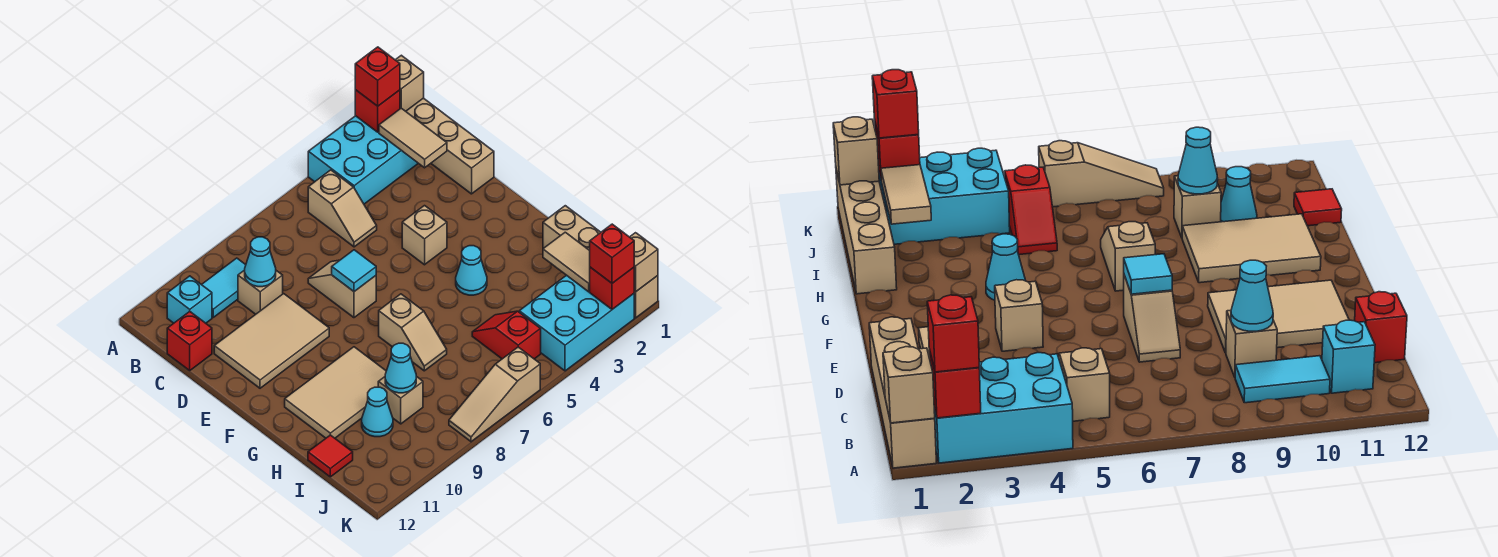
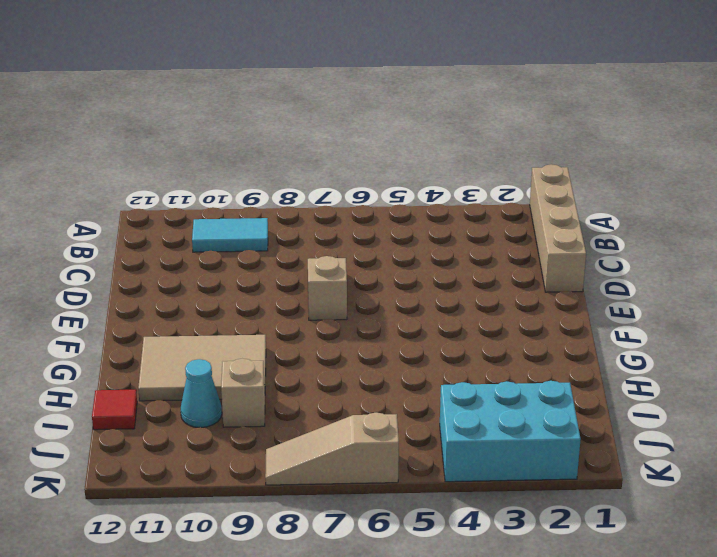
none -> cyan 2x3 brick [308,116,418,204]
none -> tan 1x2 slope [308,170,377,247]
none -> cyan 1x1 brick [167,276,212,323]
none -> tan 1x1 brick [238,270,283,314]

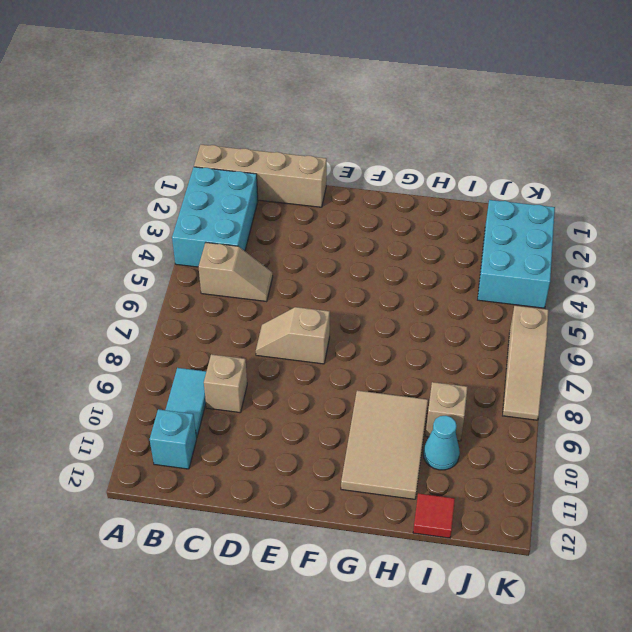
none -> red 1x1 brick [167,312,212,370]
none -> tan 2x3 tile [214,294,329,388]
none -> tan 1x1 brick [402,206,447,265]
none -> cyan 1x1 cone [456,246,487,295]

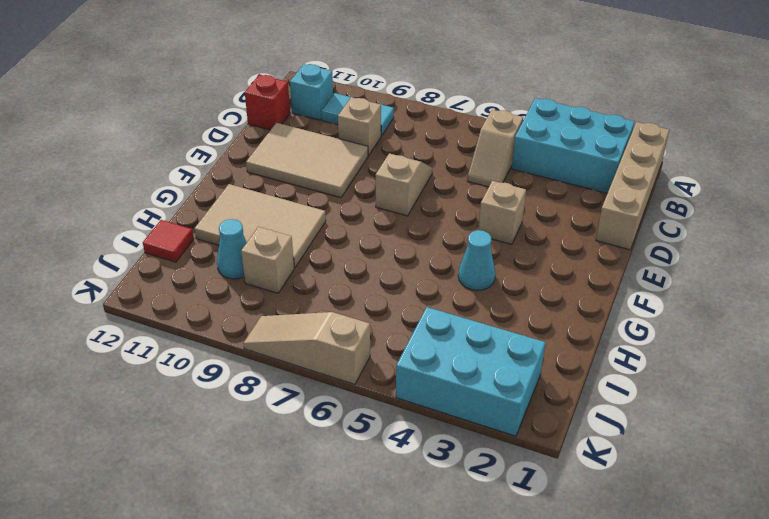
none -> tan 1x2 slope [379,294,447,371]
none -> tan 1x4 brick [543,206,658,318]
none -> red 1x2 slope [472,311,541,359]
none -> tan 1x1 brick [396,55,424,111]

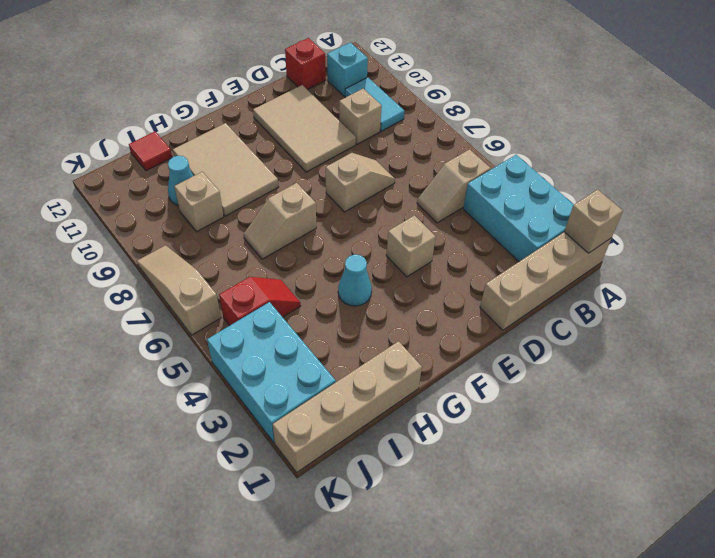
none -> red 1x1 brick [355,90,400,132]
none -> tan 1x2 tile [379,108,447,168]
none -> cyan 1x1 cone [245,237,276,287]
none -> cyan 1x1 tile [331,250,376,292]

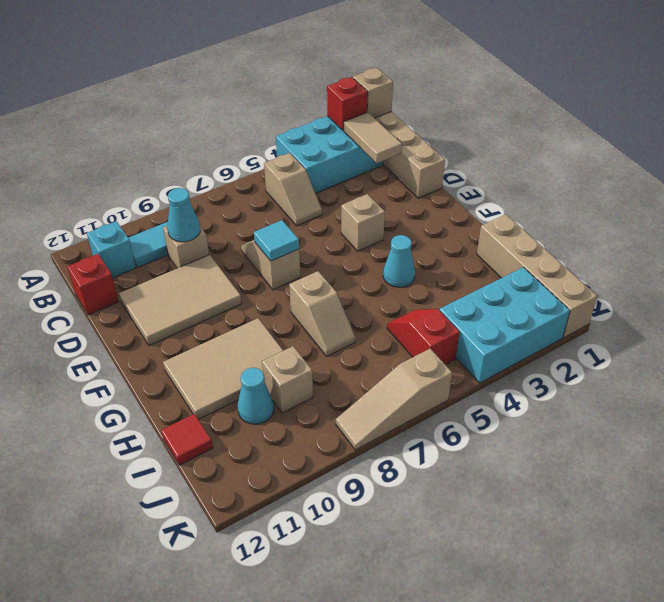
none -> tan 1x2 tile [543,232,590,292]
none -> cyan 1x1 cone [385,343,416,393]
none -> tan 1x1 brick [630,233,658,292]
none -> red 1x1 brick [590,267,634,309]

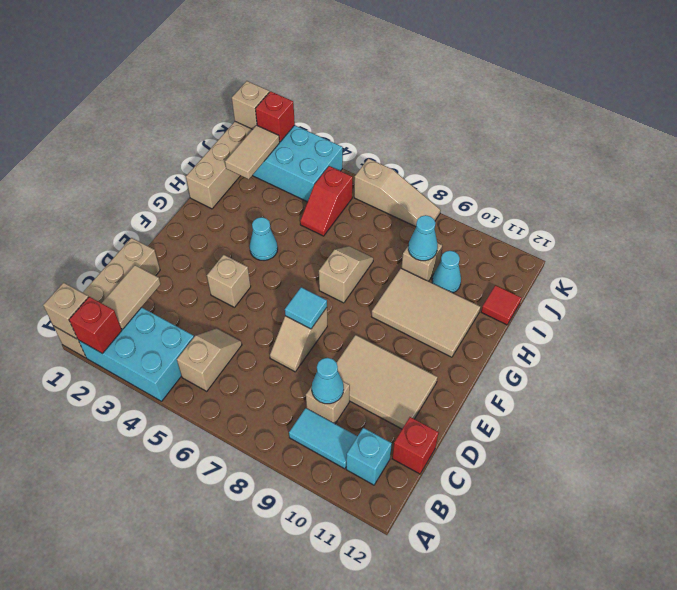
none -> red 1x1 brick [355,47,400,106]
none -> red 1x1 brick [590,224,634,283]

